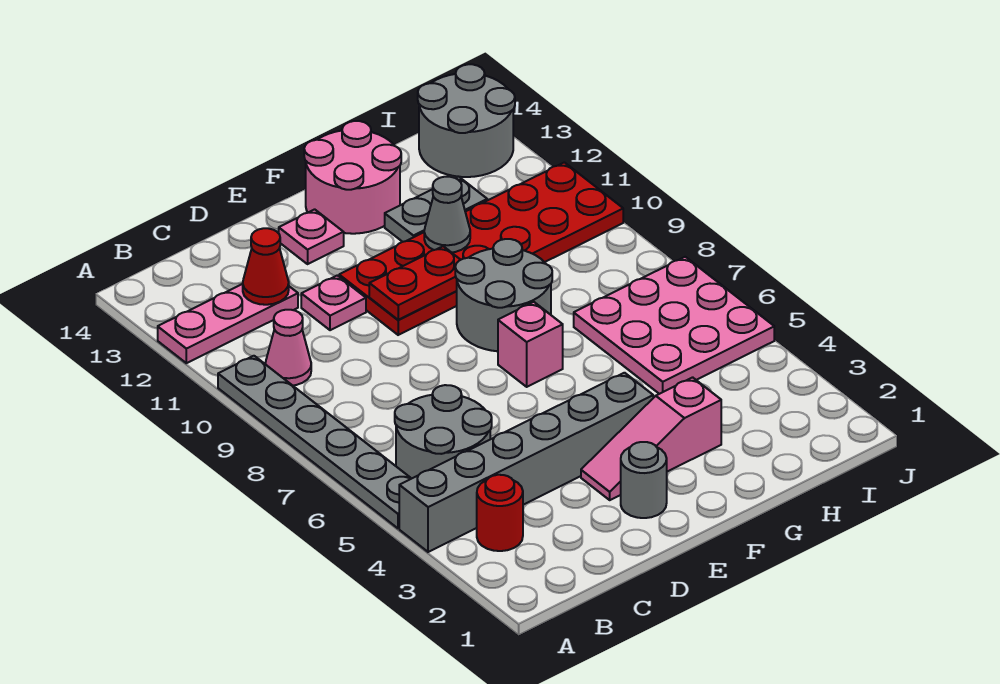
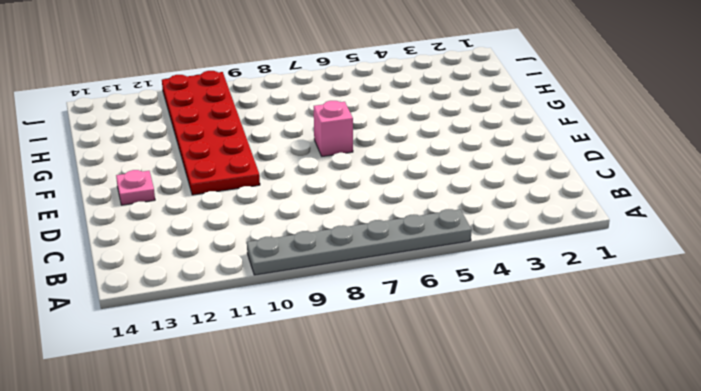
none -> grey 1x6 brick [399,373,653,552]
none -> pink 1x3 plate [158,284,298,363]
none -> red 1x1 round brick [477,475,523,551]

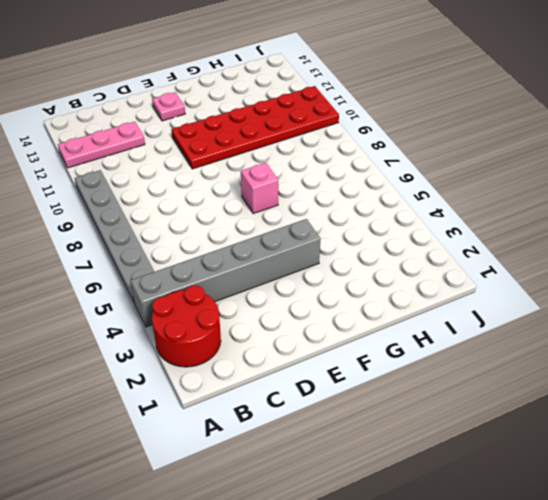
red 2x2 round brick [152,285,221,367] -> red 1x1 round brick [477,475,523,551]
none -> grey 2x2 round brick [395,385,492,479]
none -> pink 1x1 cone [265,310,311,386]
none -> pink 1x1 plate [301,275,366,330]

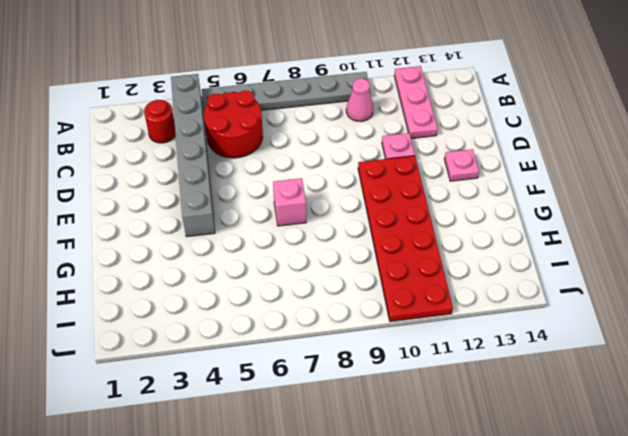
red 2x2 round brick [204,90,263,158] -> grey 2x2 round brick [395,385,492,479]
none -> grey 1x1 round brick [621,442,667,518]
none -> pink 1x3 slope [581,377,721,500]
none -> grey 2x2 round brick [455,239,552,351]

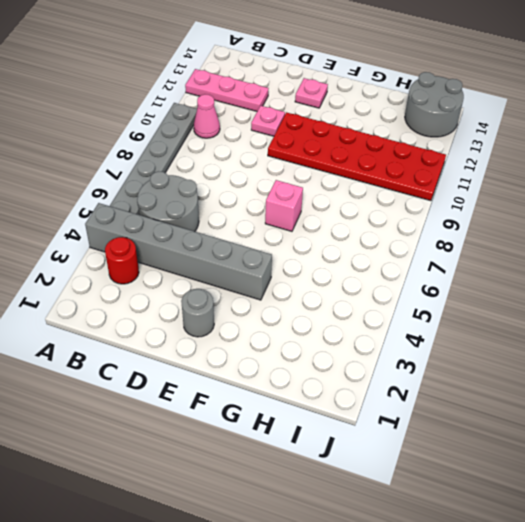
none -> pink 1x3 slope [581,377,721,500]
none -> grey 2x2 round brick [455,239,552,351]
none -> pink 2x2 round brick [304,121,401,234]

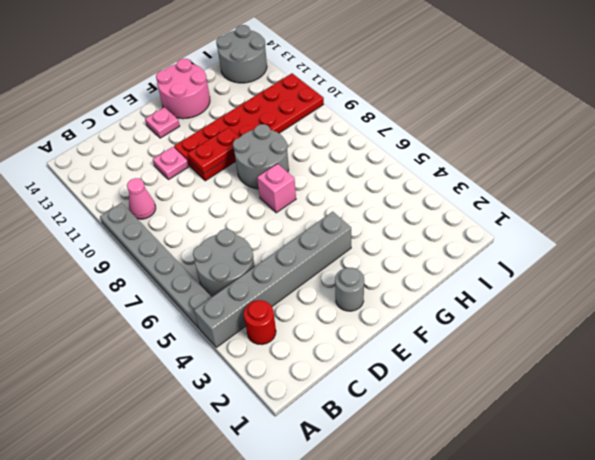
none -> pink 1x3 plate [158,284,298,363]
none -> pink 1x3 slope [581,377,721,500]
none -> grey 1x2 plate [385,177,487,242]

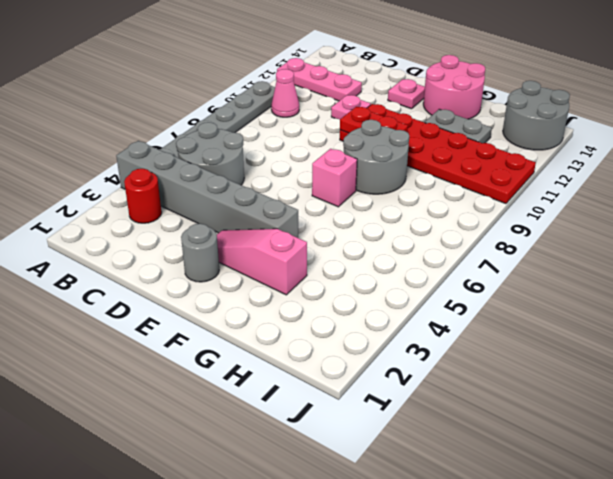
none -> pink 3x3 plate [574,257,774,394]
none -> red 1x1 cone [243,228,289,305]
none -> grey 1x1 cone [424,177,470,253]

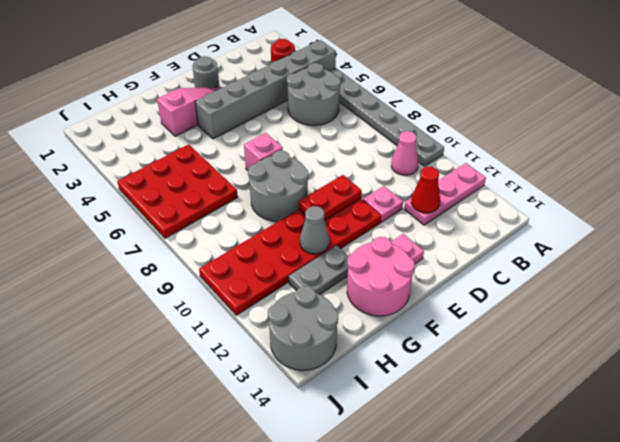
red 3x3 plate [117,144,238,238] -> pink 3x3 plate [574,257,774,394]

